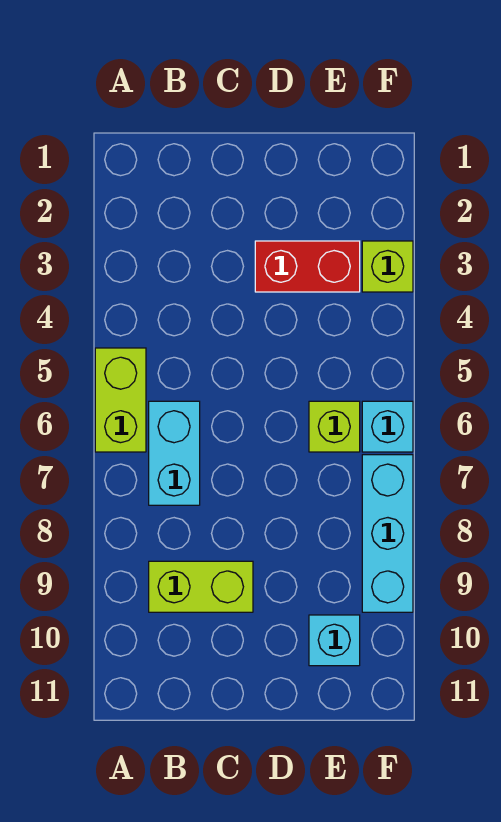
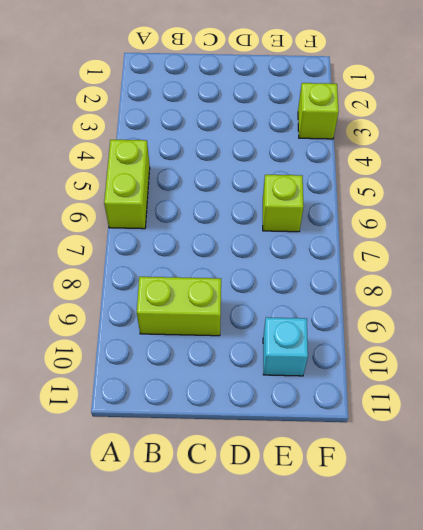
none -> cyan 1x2 brick [149,401,200,505]
none -> red 1x2 brick [255,241,360,292]

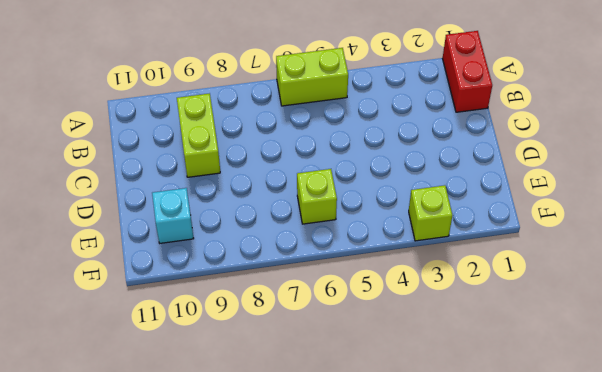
red 1x2 brick [443,31,492,112] -> red 1x2 brick moved to [255,241,360,292]
none -> cyan 1x2 brick [149,401,200,505]
none -> cyan 1x1 brick [362,401,413,452]

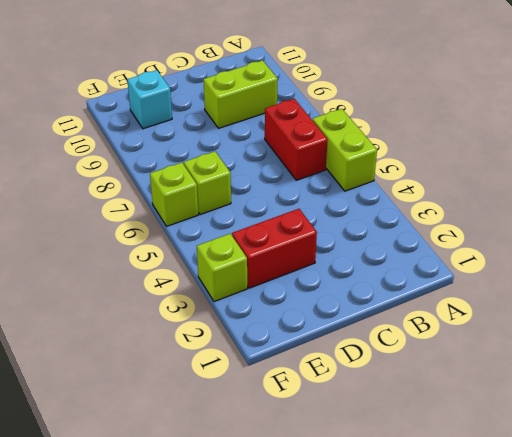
red 1x2 brick [265,99,328,180] -> cyan 1x2 brick [149,401,200,505]
lime 1x1 brick [150,163,198,226] -> cyan 1x1 brick [362,401,413,452]
none -> cyan 1x3 brick [362,455,413,612]

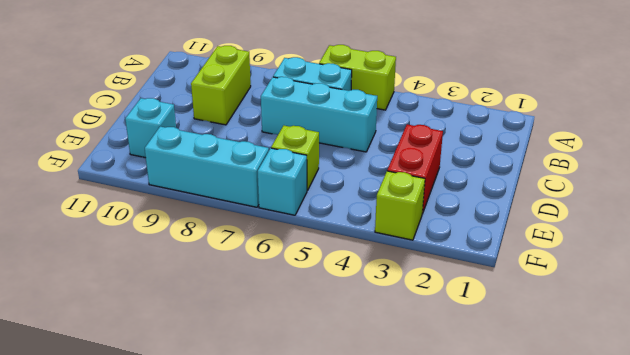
cyan 1x3 brick [261,77,377,152] -> none

